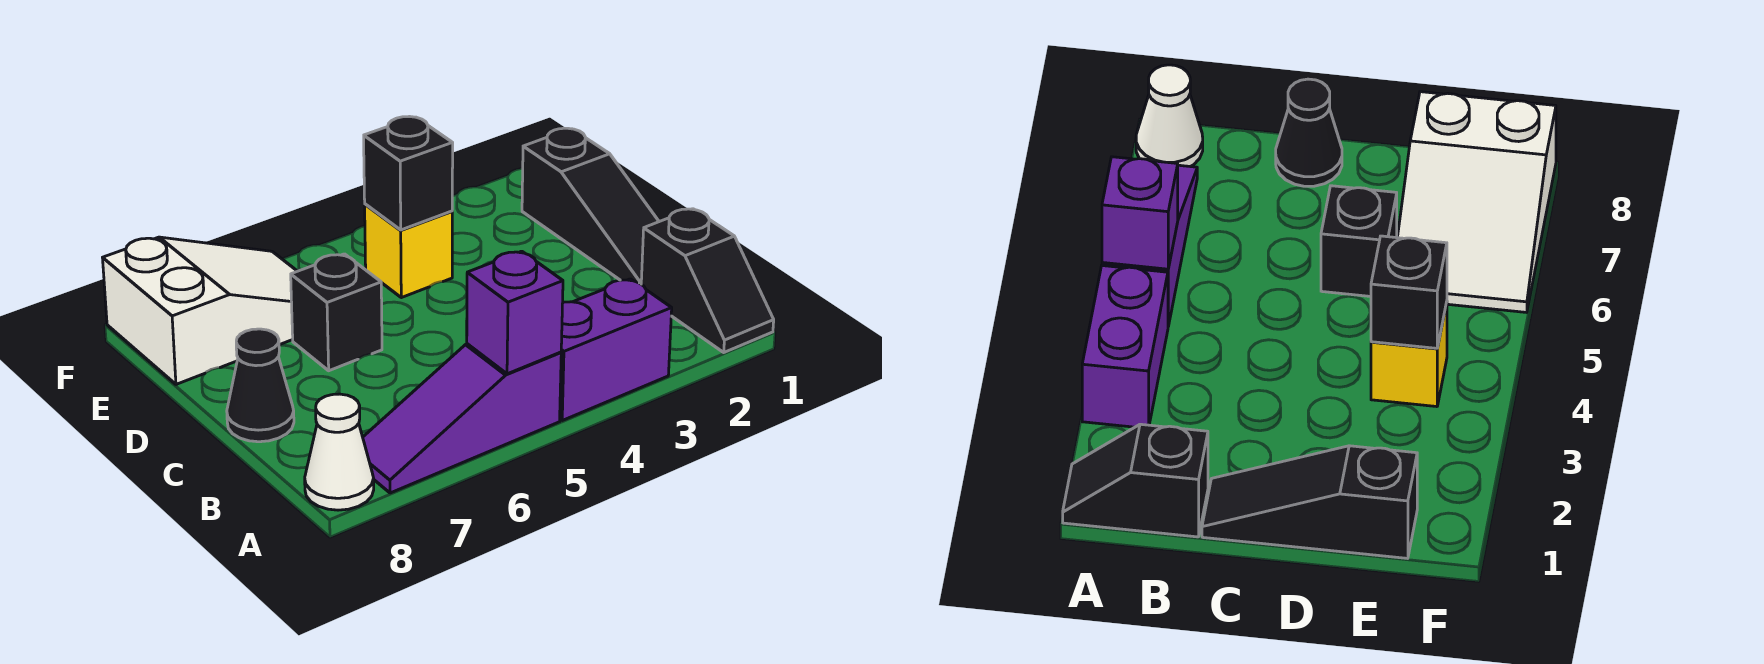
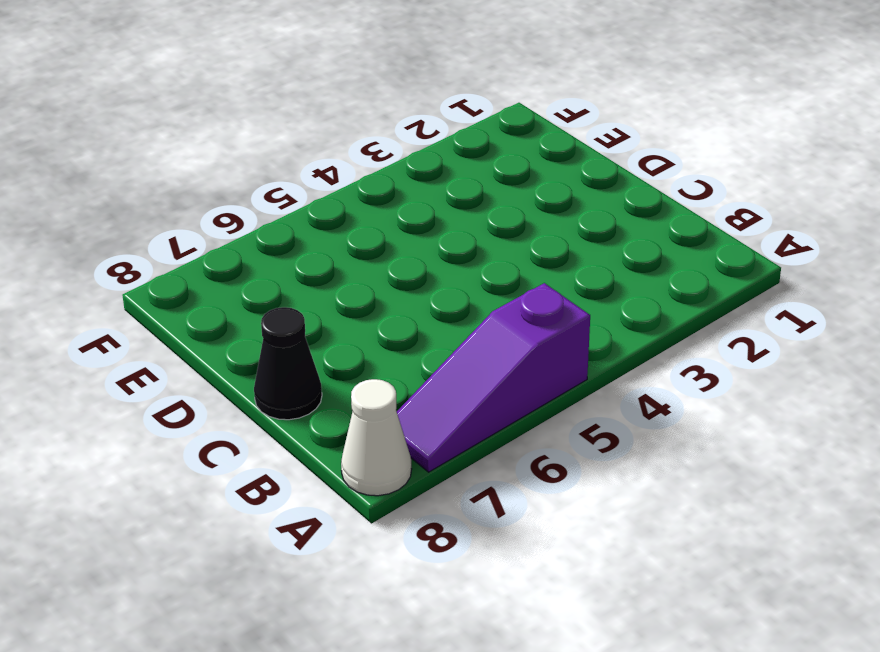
none -> black 1x2 slope [641,209,774,352]
none -> purple 1x2 brick [560,279,672,420]

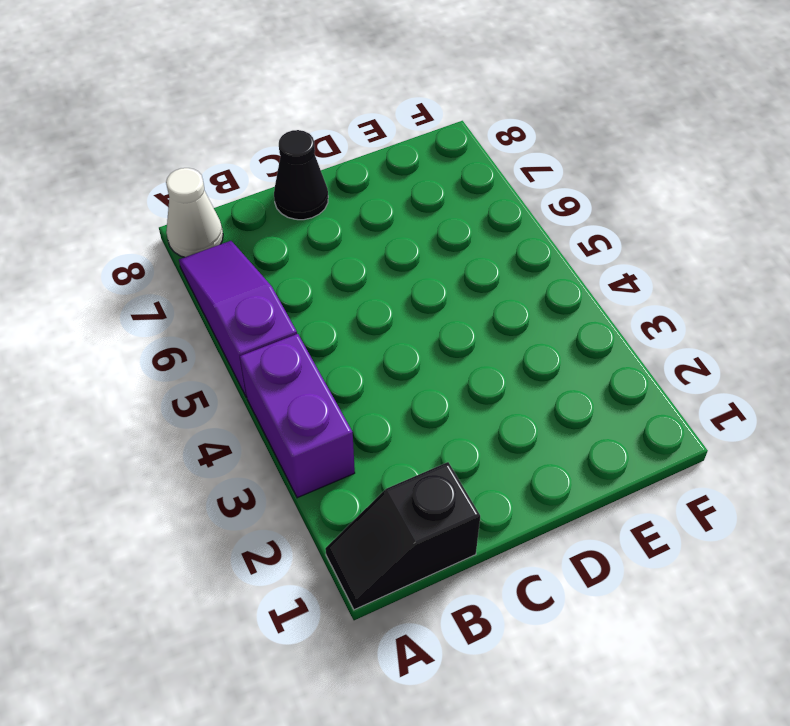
none -> black 1x3 slope [522,128,659,284]
none -> black 1x1 brick [291,254,382,371]

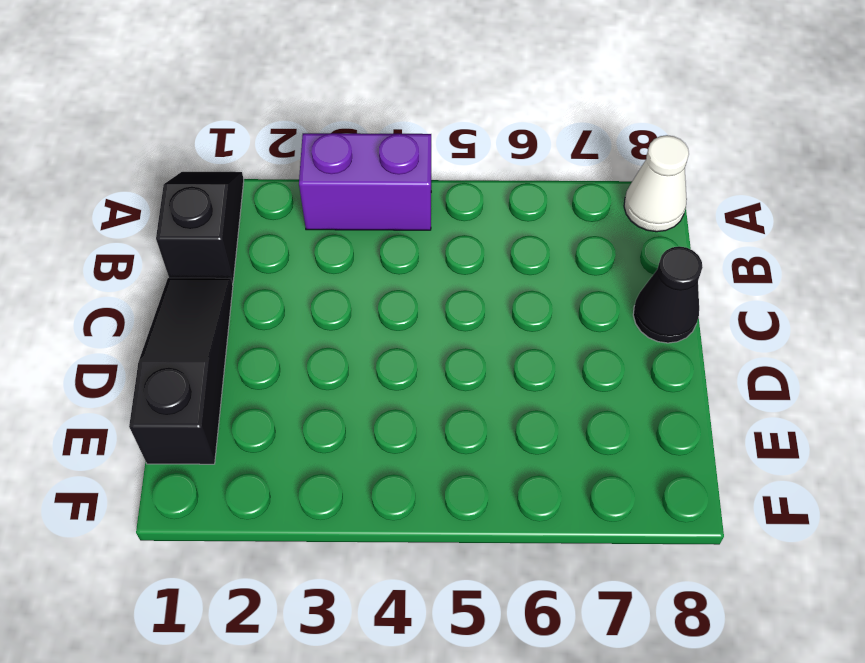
none -> purple 1x3 slope [363,344,561,493]
none -> black 1x1 brick [291,254,382,371]

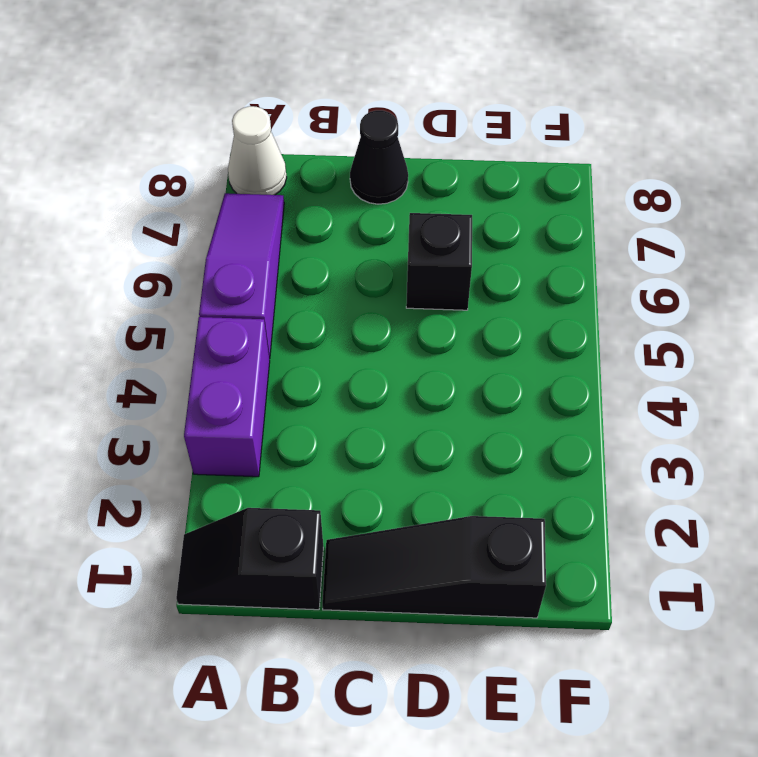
none -> yellow 1x1 brick [365,204,452,298]
none -> white 2x3 slope [103,237,297,384]

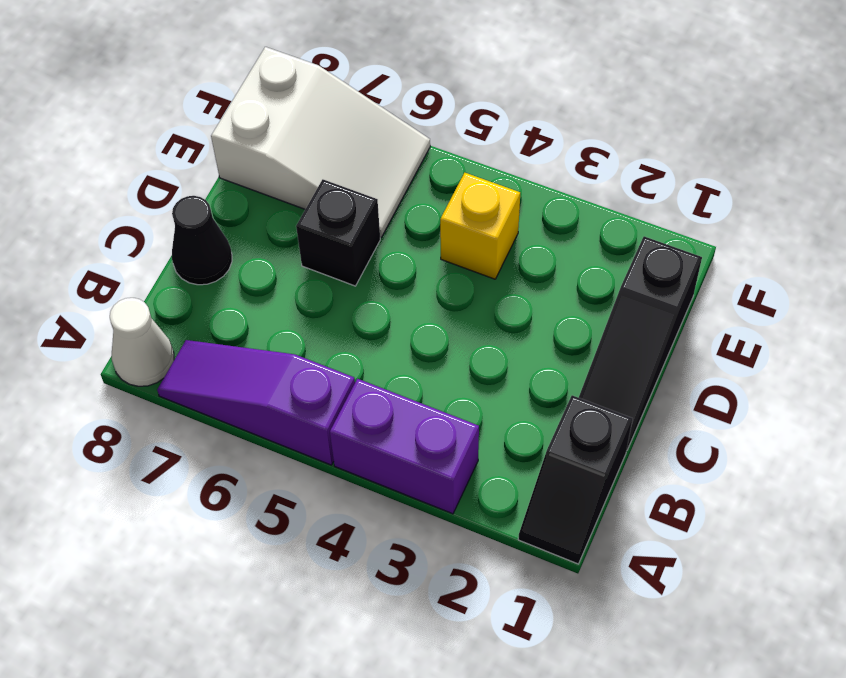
none -> purple 1x1 brick [467,251,563,374]
none -> black 1x1 brick [364,117,453,230]

